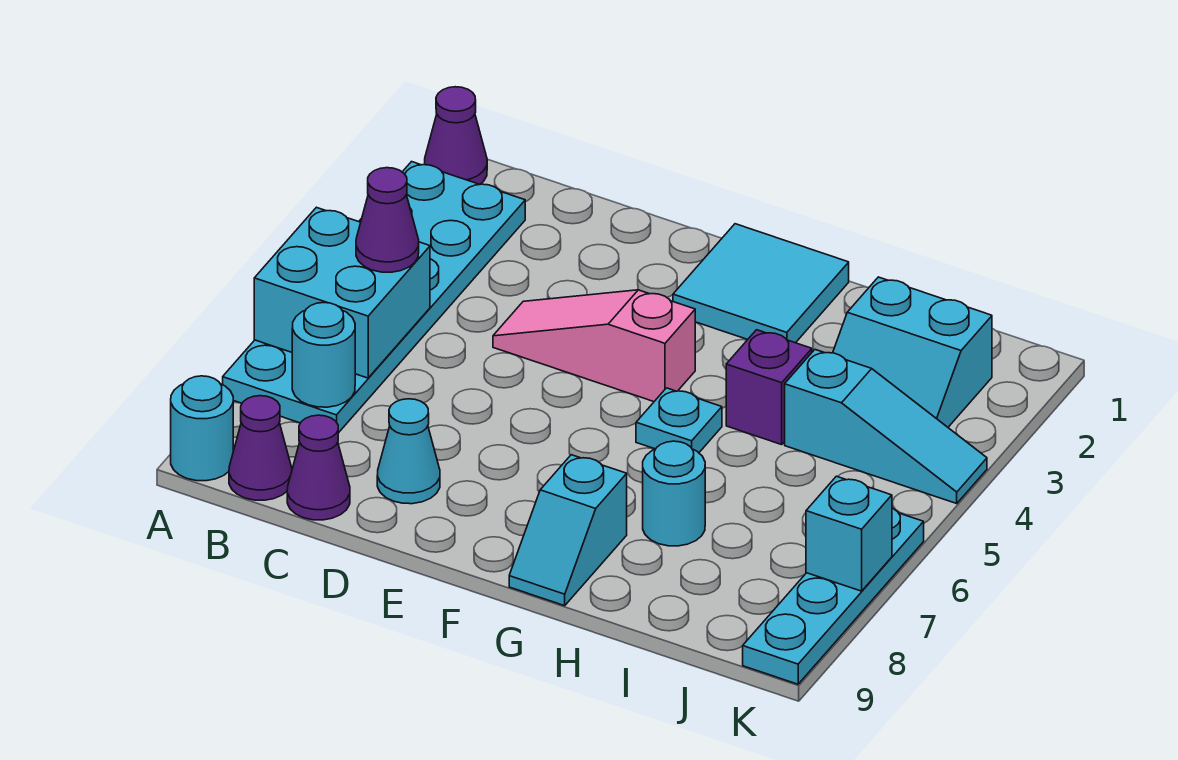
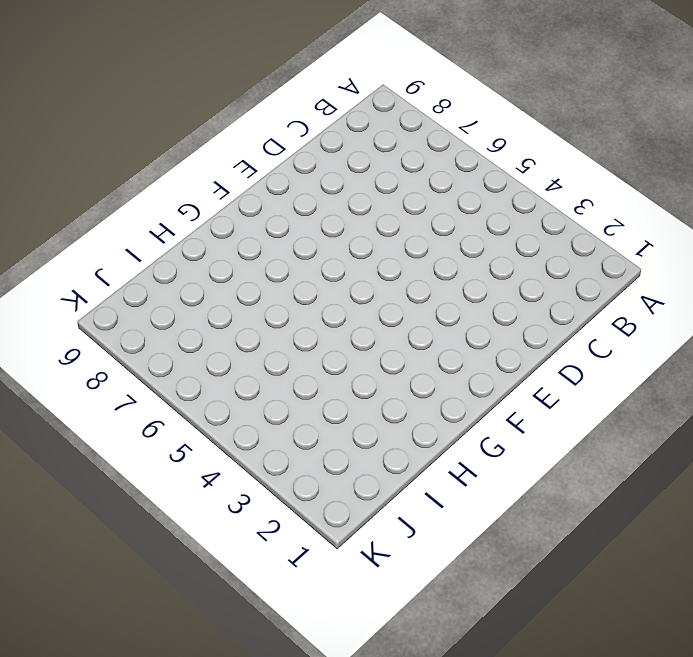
none -> purple 1x1 cone [425,87,487,185]
none -> cyan 2x6 plate [223,162,525,433]
none -> cyan 1x1 round brick [171,376,233,481]

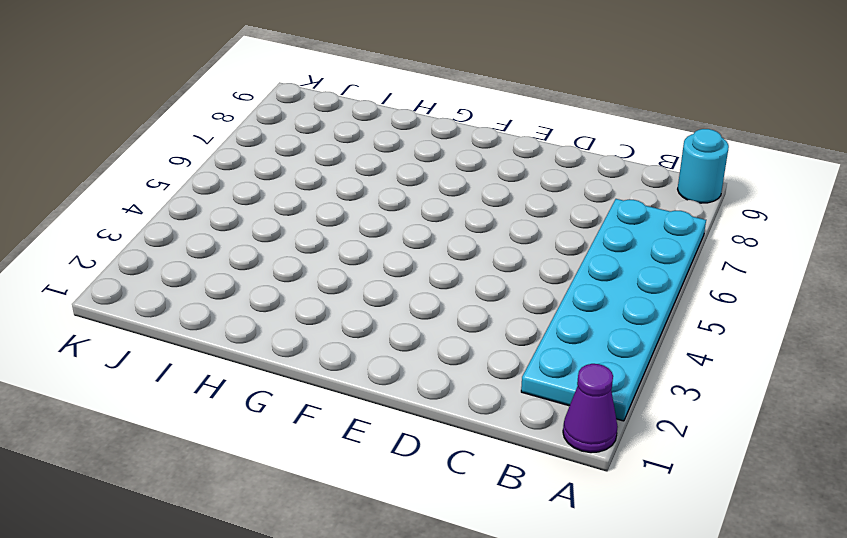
none -> purple 1x1 cone [229,396,292,500]
none -> purple 1x1 cone [287,415,350,520]
none -> pink 1x3 slope [493,290,695,402]

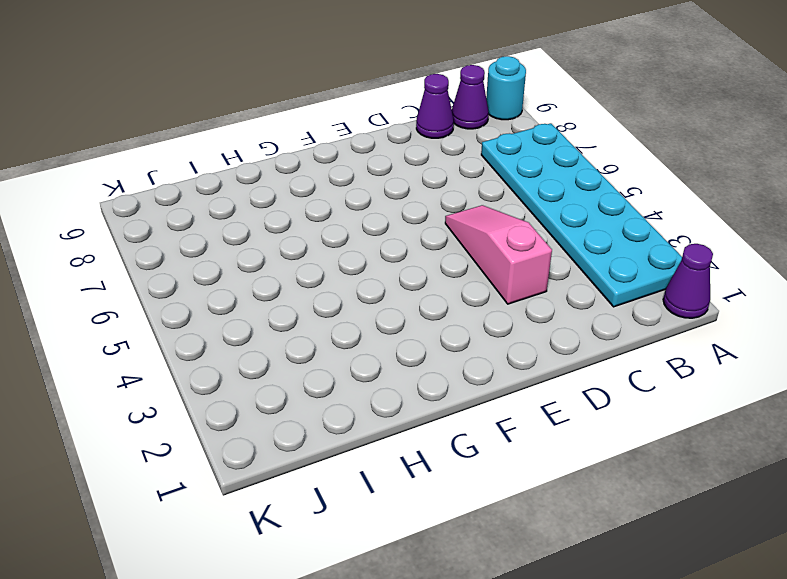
pink 1x3 slope [445,205,552,304] -> pink 1x3 slope turned to [493,290,695,402]
none -> cyan 1x1 cone [377,399,440,504]
none -> cyan 2x2 tile [673,224,849,343]
none -> cyan 1x1 plate [636,388,722,453]

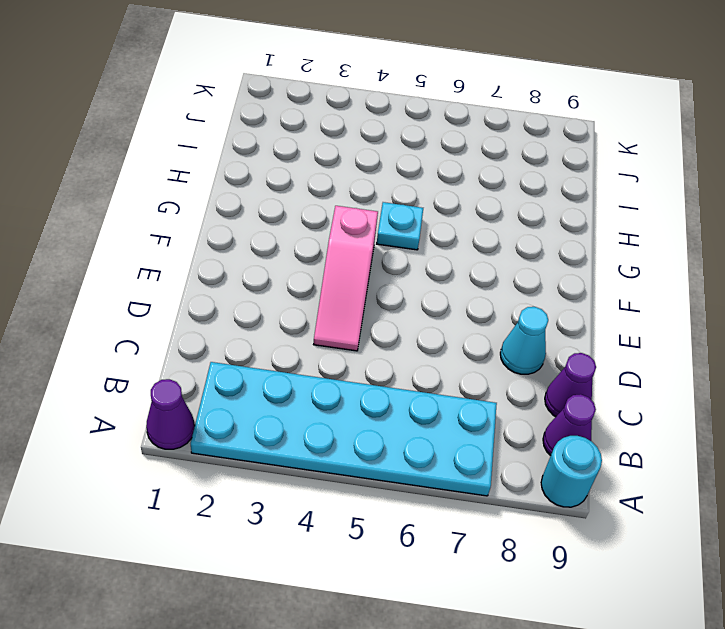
none -> cyan 2x2 tile [673,224,849,343]
none -> cyan 1x2 slope [509,455,627,606]
none -> purple 1x1 brick [726,330,812,445]

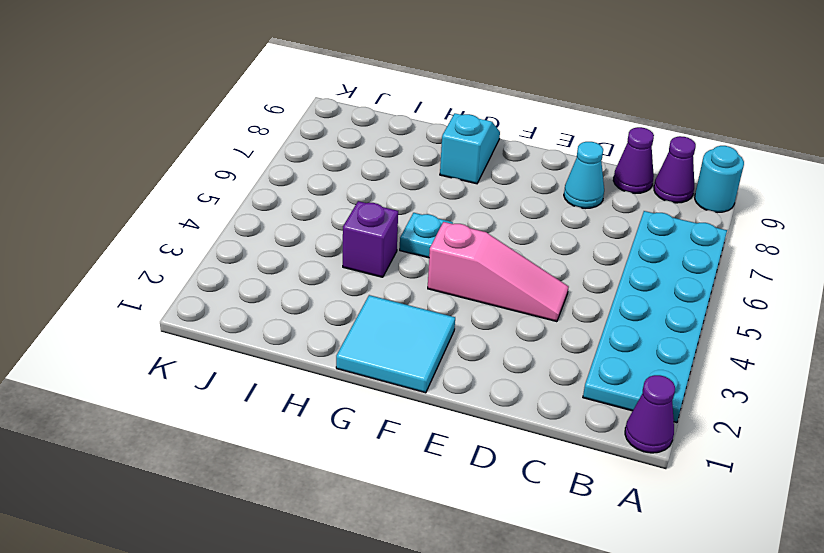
none -> cyan 1x1 round brick [643,441,705,546]
none -> cyan 2x2 slope [833,277,992,427]
none -> cyan 1x3 slope [785,350,987,503]

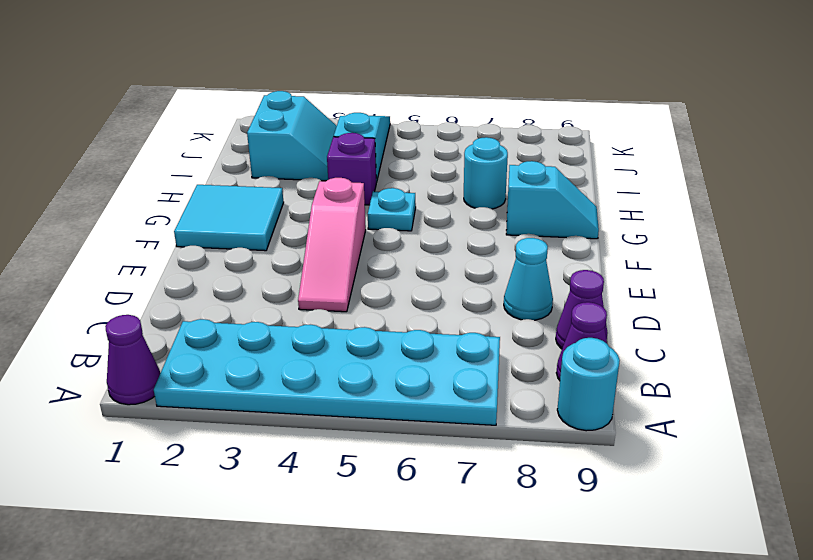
none -> cyan 1x4 plate [743,508,924,684]
none -> cyan 2x2 brick [254,207,430,378]
none -> cyan 1x1 round brick [292,303,355,407]

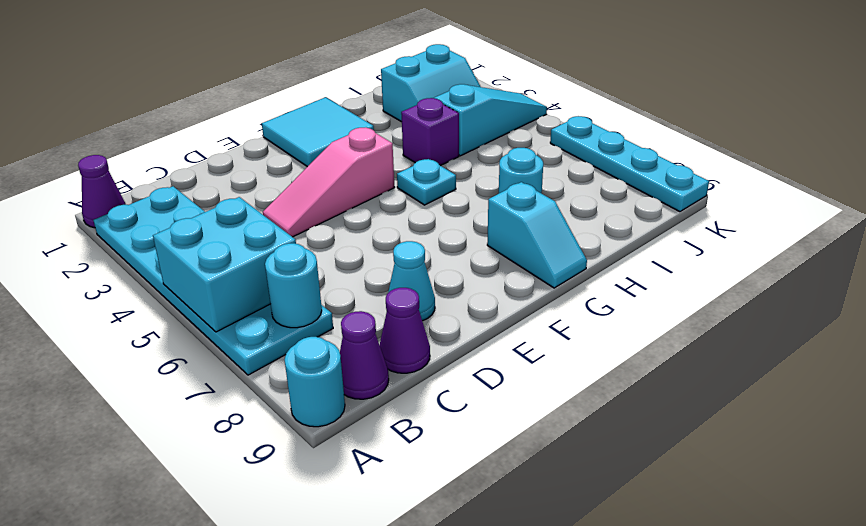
none -> cyan 1x1 brick [806,476,892,591]
none -> purple 1x1 cone [356,168,419,272]

